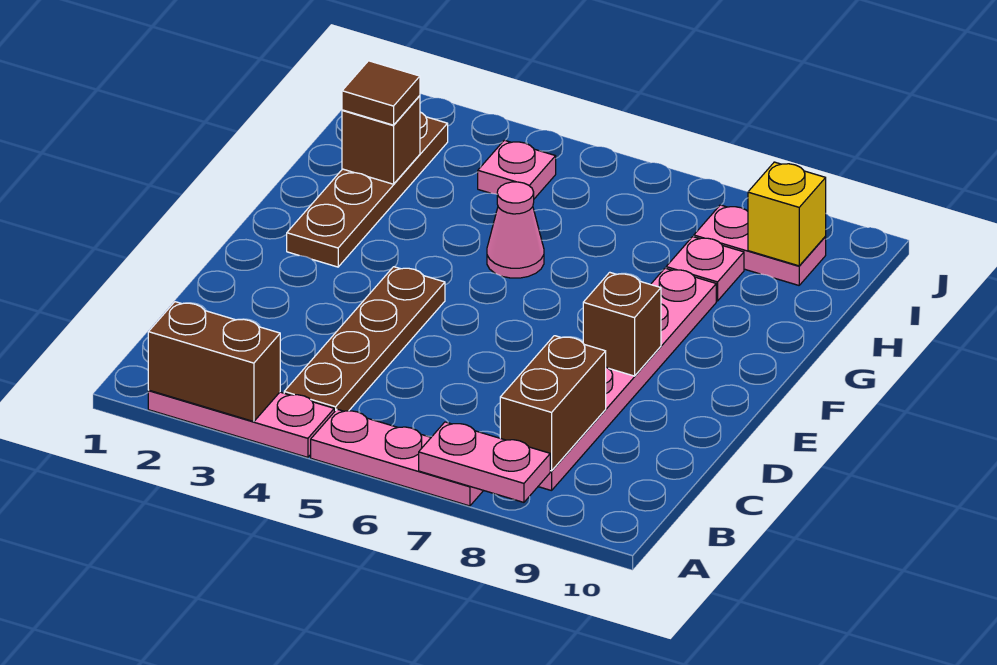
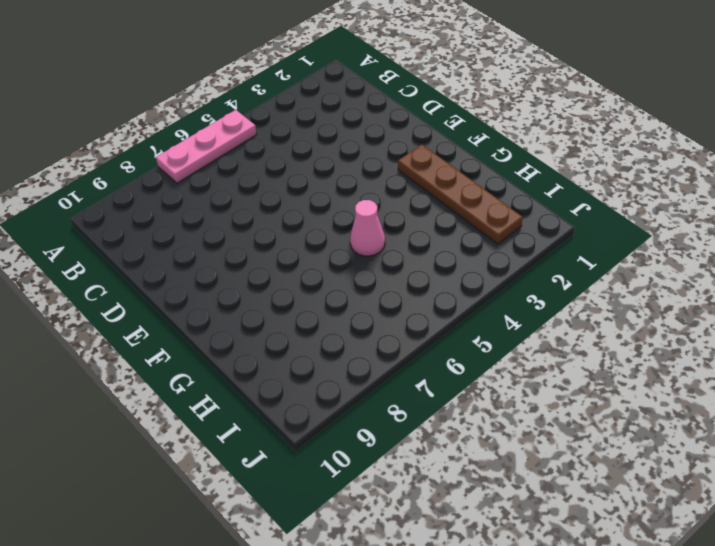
none -> pink 1x3 plate [148,390,334,457]
none -> brown 1x4 plate [284,267,445,412]
none -> pink 1x6 plate [538,268,716,491]

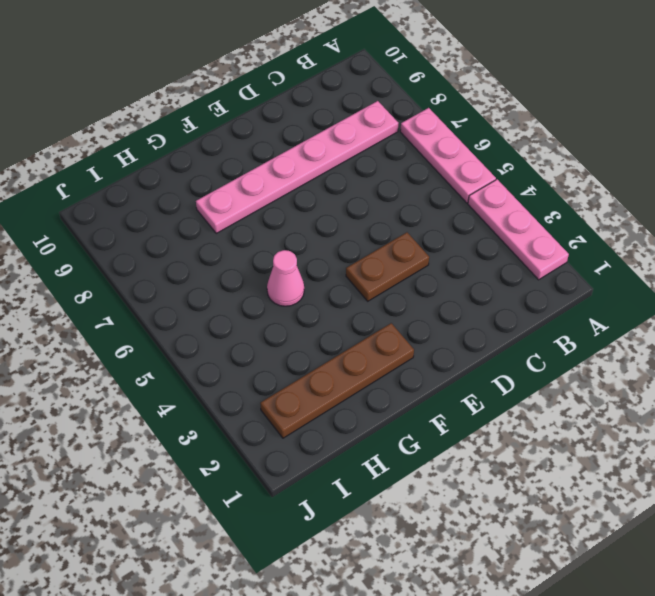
brown 1x2 plate [346,232,429,301] -> brown 1x4 plate [284,267,445,412]
none -> pink 1x1 plate [666,237,744,301]
none -> pink 1x1 plate [478,140,556,199]
none -> pink 1x2 plate [694,205,826,285]

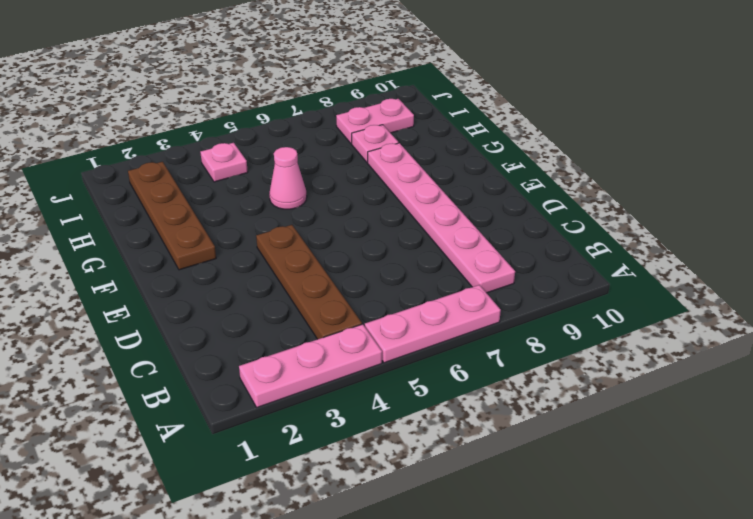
none -> brown 1x2 brick [148,302,280,422]
none -> pink 1x2 plate [419,422,550,502]
none -> brown 1x2 brick [500,336,606,471]

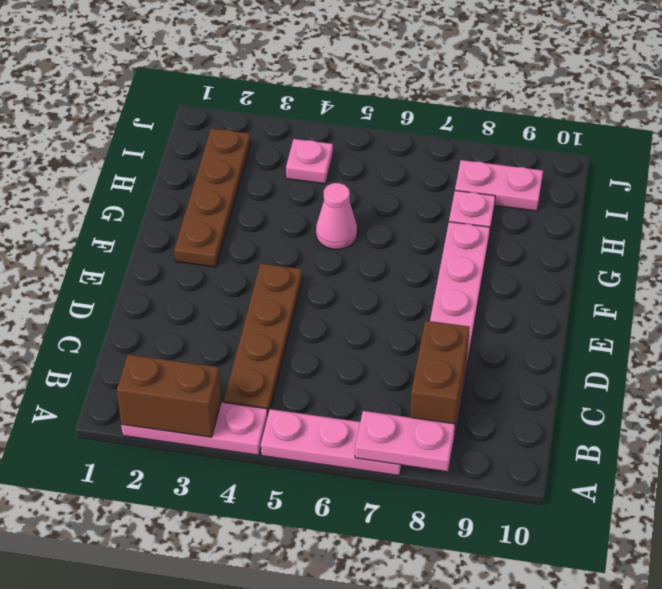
none -> brown 1x1 brick [583,272,661,376]
none -> brown 1x1 brick [342,96,420,184]
none -> yellow 1x1 brick [748,162,826,266]

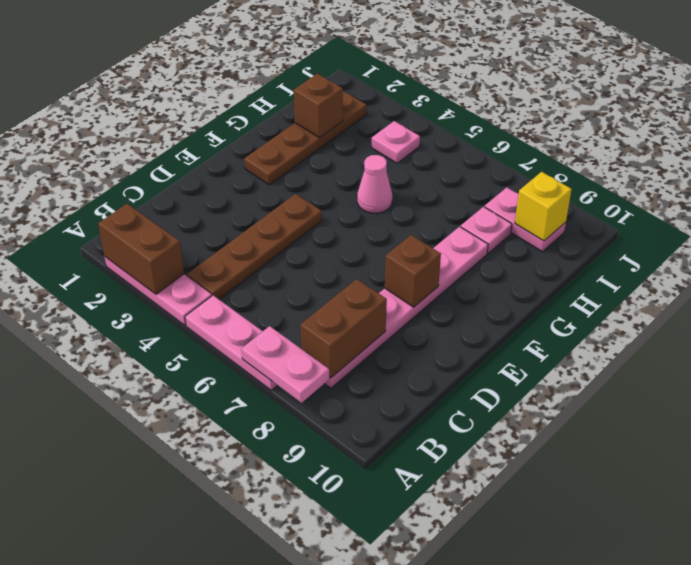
none -> brown 1x1 tile [342,61,420,125]

